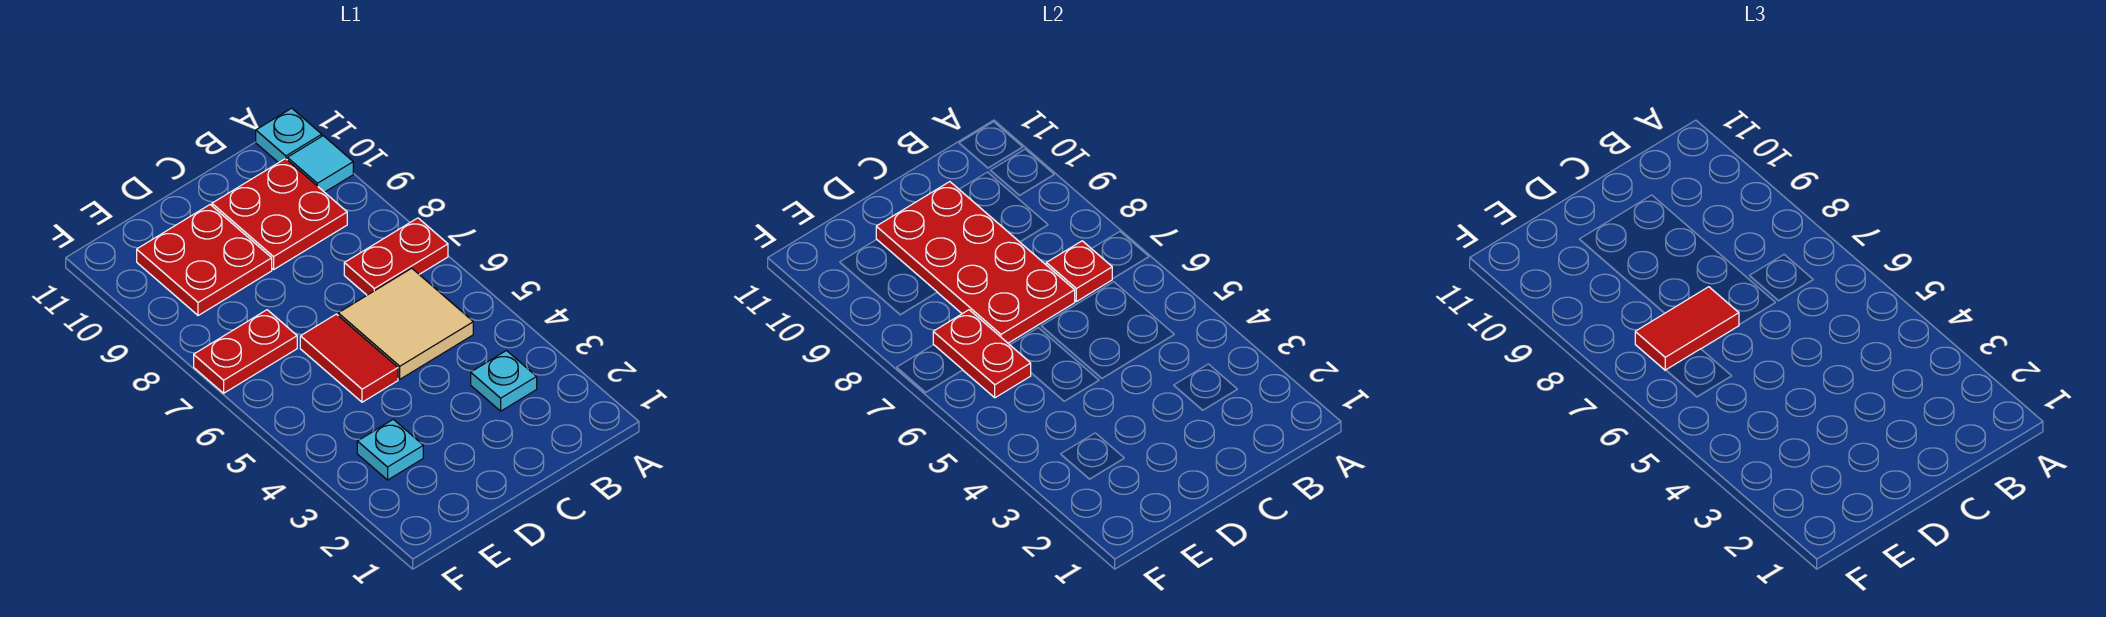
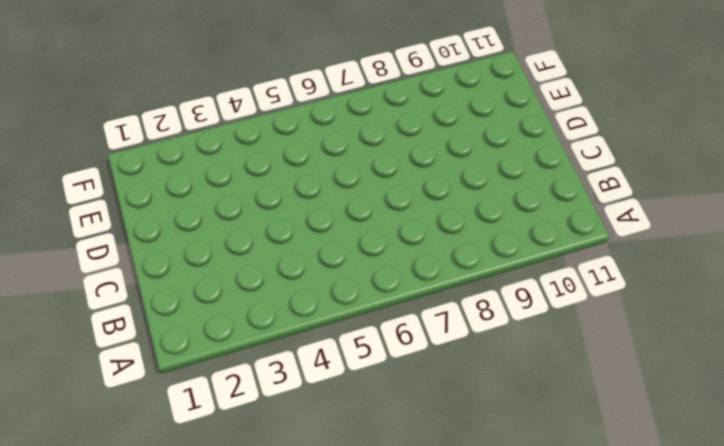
none -> red 1x2 plate [344,218,448,295]
none -> cyan 1x1 tile [287,136,353,192]
none -> cyan 1x1 plate [256,108,322,163]

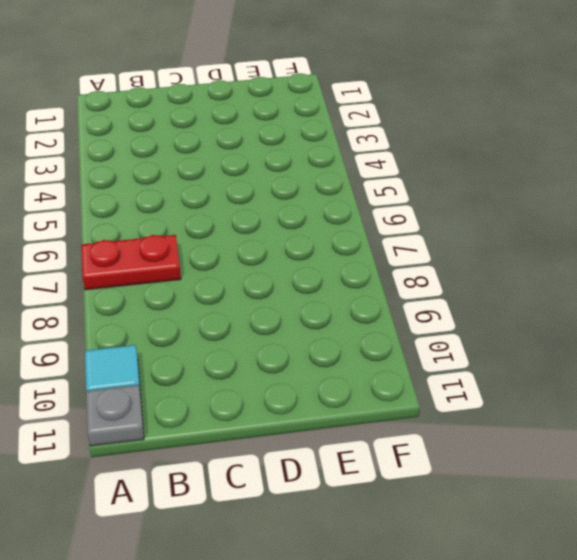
grey 1x1 plate [86,385,144,446] -> cyan 1x1 plate [256,108,322,163]
none -> cyan 1x1 plate [471,351,537,411]
none -> tan 2x2 tile [338,268,473,379]
none -> red 2x2 plate [212,159,347,270]

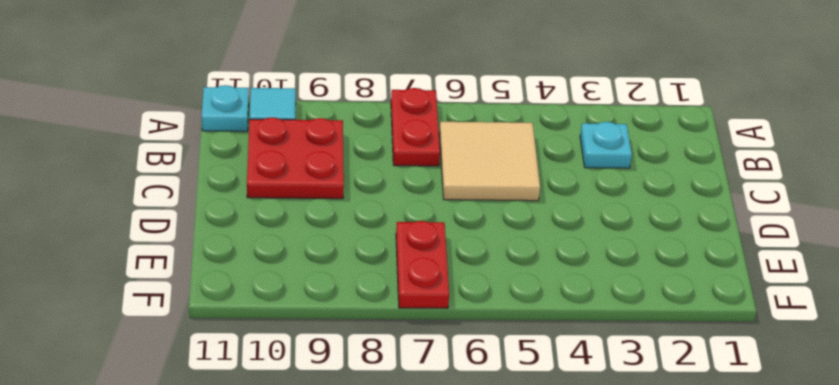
none -> red 1x2 tile [300,314,398,402]
none -> red 2x2 plate [137,205,272,316]
none -> cyan 1x1 plate [357,419,423,480]

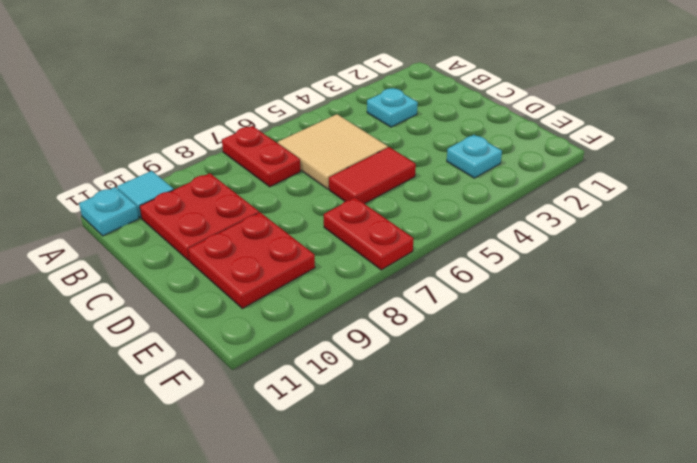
none -> red 1x1 plate [1046,241,1112,302]
none -> red 2x4 plate [876,182,1075,343]
none -> red 1x2 plate [933,310,1031,398]

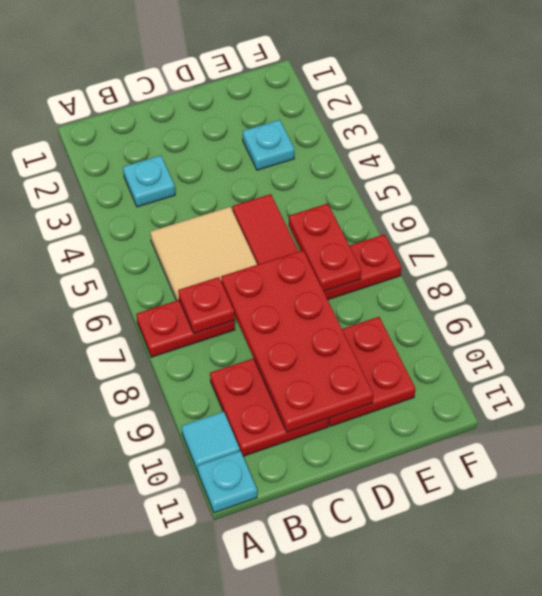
none -> red 1x2 tile [1635,287,1739,370]

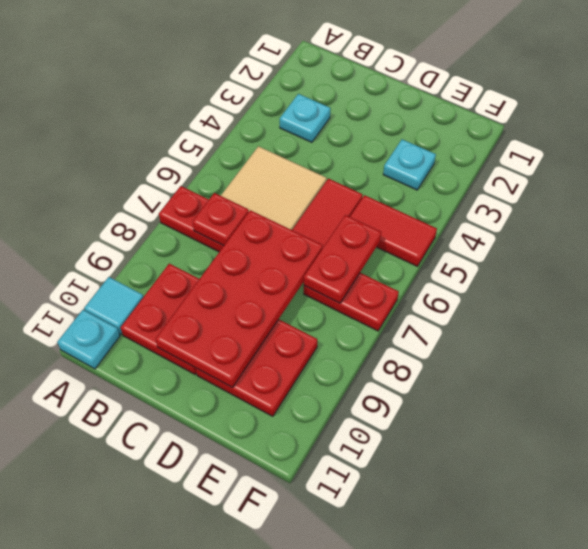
red 1x2 tile [350,195,437,266] -> red 1x2 tile moved to [1635,287,1739,370]

